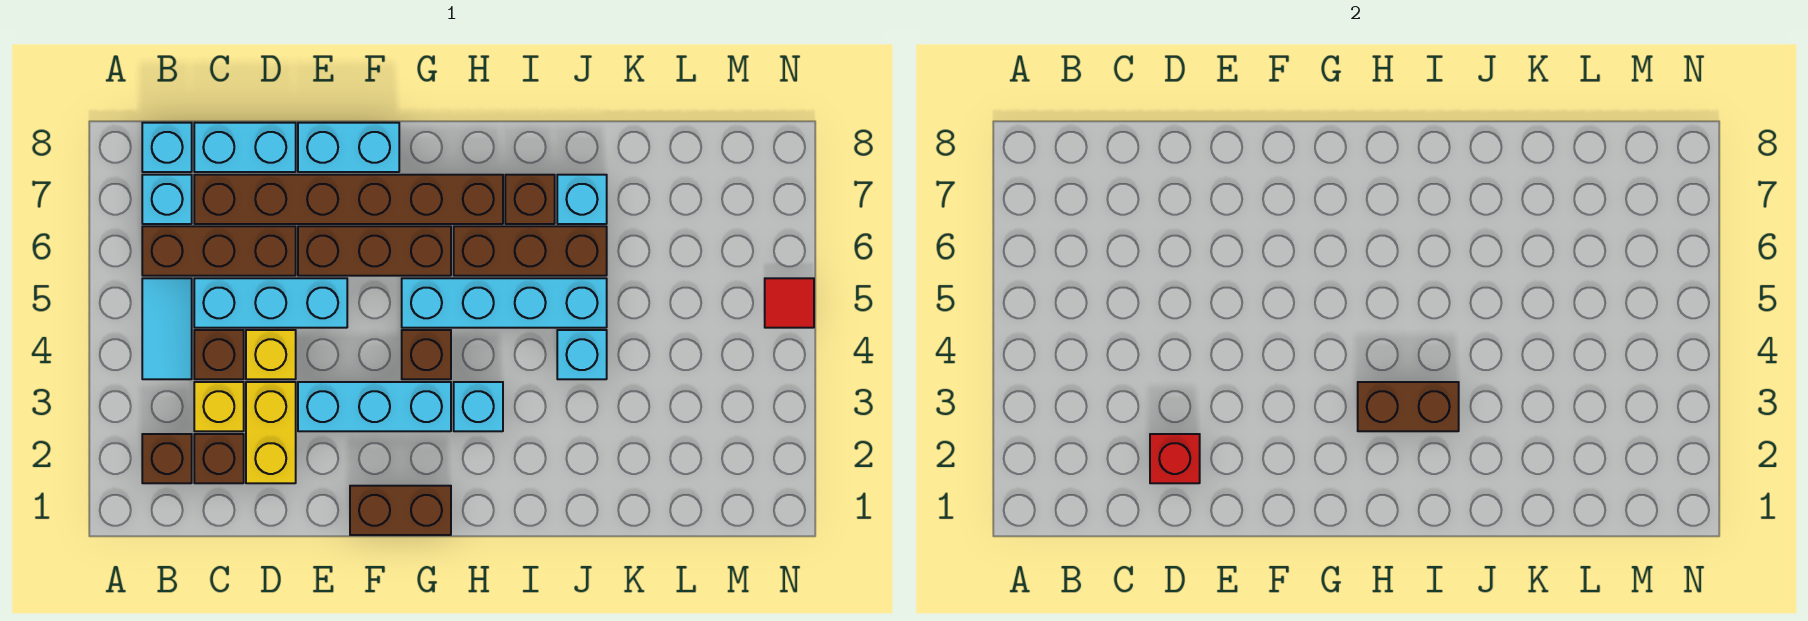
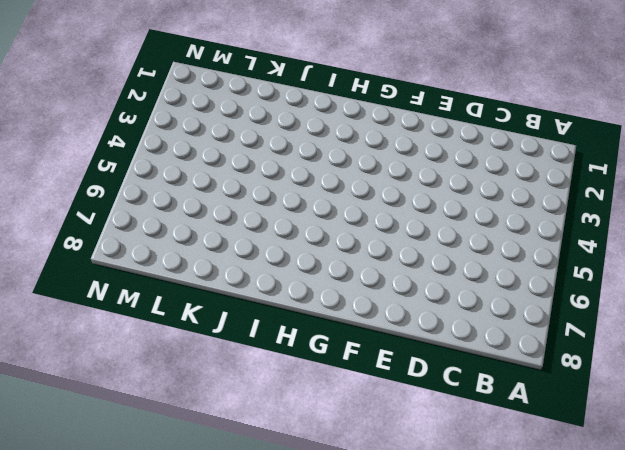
none -> brown 1x1 brick [142,434,192,483]
none -> cyan 1x2 tile [142,278,192,379]
none -> brown 1x3 brick [142,226,296,276]

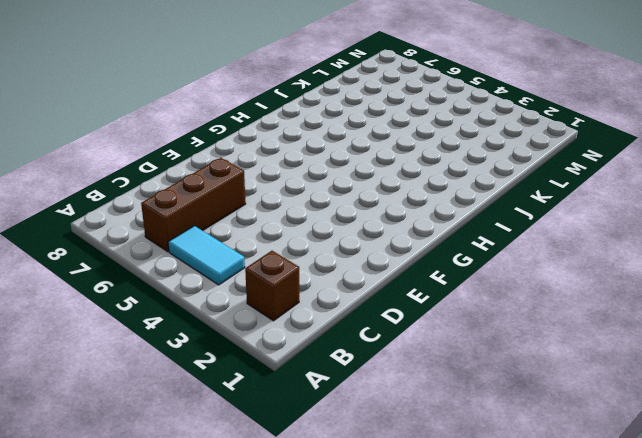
none -> cyan 1x1 brick [142,175,192,224]
none -> cyan 1x1 brick [142,123,192,172]
none -> brown 1x1 brick [194,434,244,483]

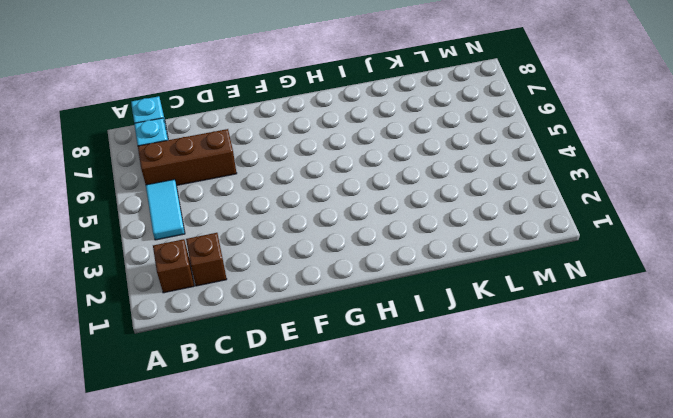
none -> yellow 1x1 brick [194,382,244,431]
none -> brown 1x1 brick [194,330,244,379]
none -> cyan 1x3 brick [194,278,347,328]

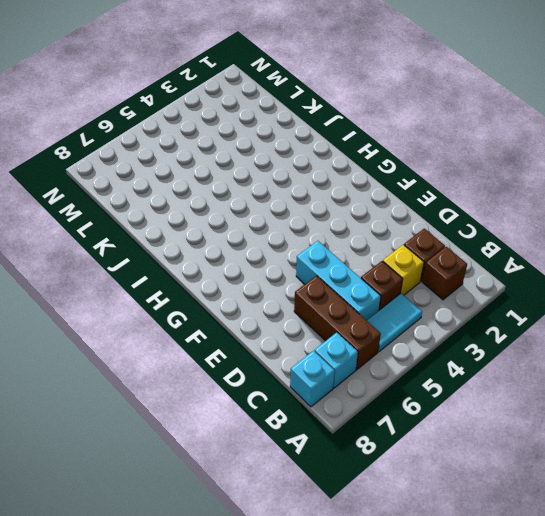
none -> brown 1x6 brick [194,175,503,224]
none -> cyan 1x2 brick [194,123,296,172]
none -> yellow 1x2 brick [246,382,296,483]

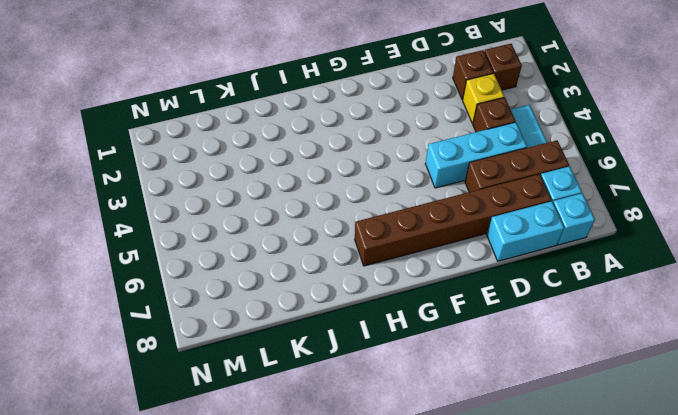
none -> yellow 1x2 brick [246,382,296,483]
none -> yellow 1x1 brick [246,330,296,379]
none -> cyan 1x3 brick [298,382,451,431]

